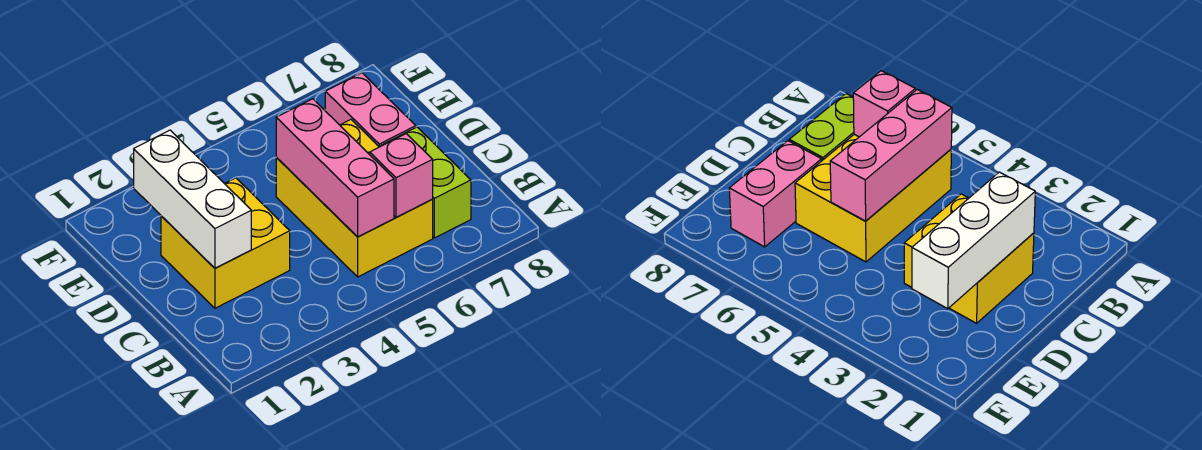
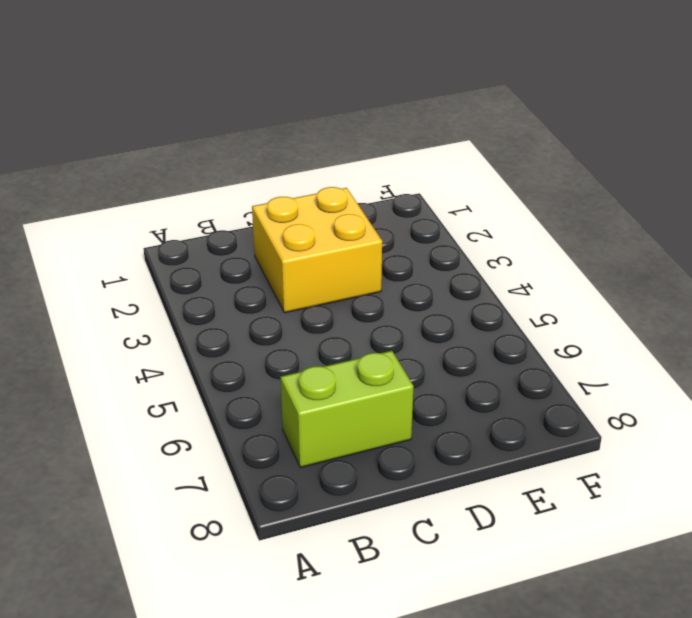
none -> yellow 2x3 brick [276,120,433,277]
none -> pink 1x2 brick [325,73,416,147]

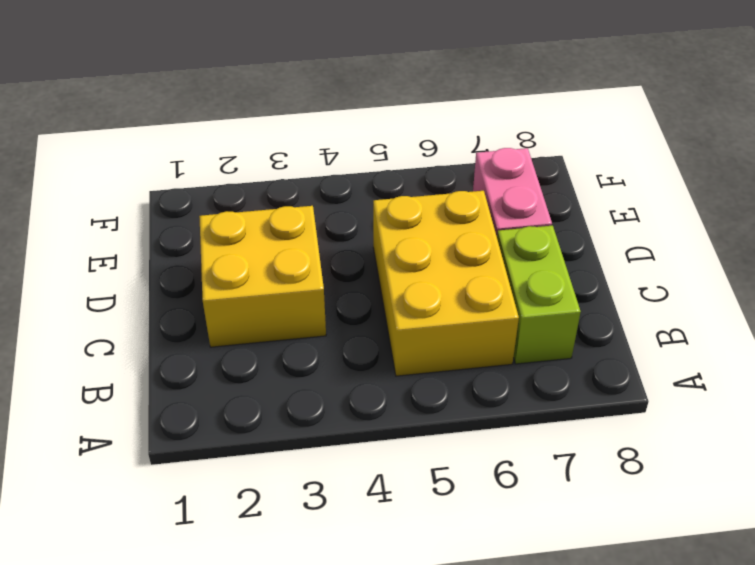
none -> pink 1x3 brick [276,99,394,237]
none -> pink 1x1 brick [370,134,433,217]

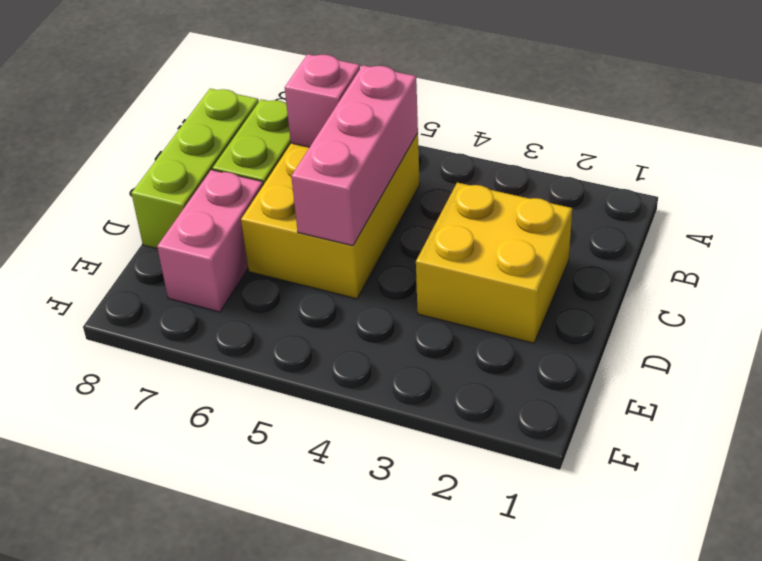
lime 1x3 brick [131,89,259,249] -> none
none -> white 1x3 brick [134,130,251,268]

